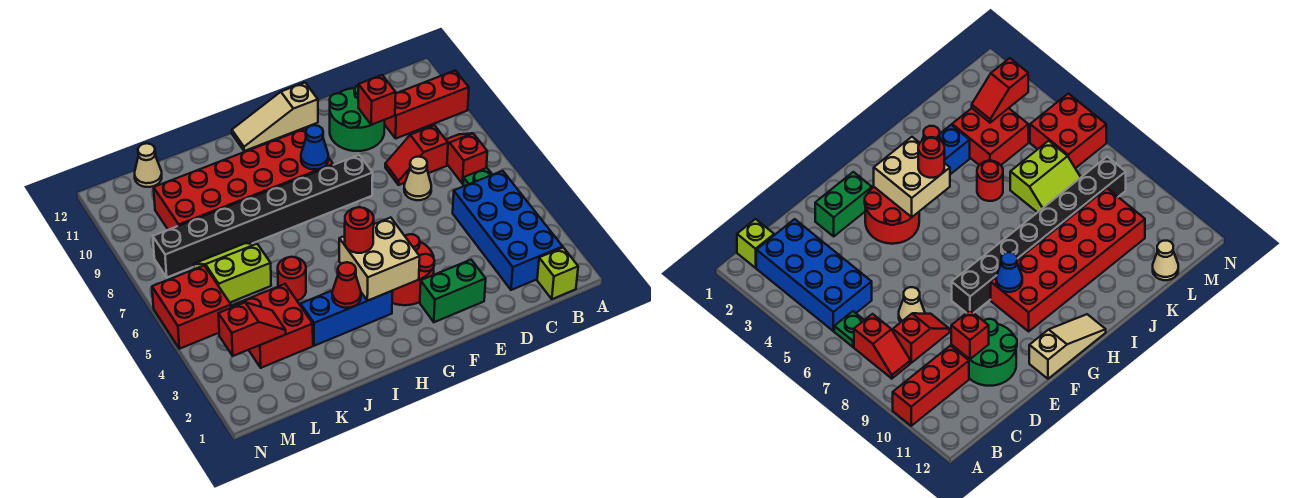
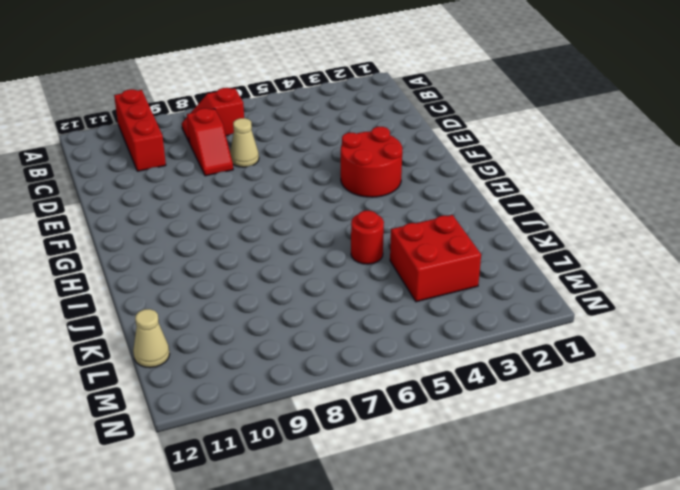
none -> lime 1x1 brick [537,248,578,299]
none -> blue 2x4 brick [453,171,563,290]
none -> green 1x1 plate [463,168,492,186]

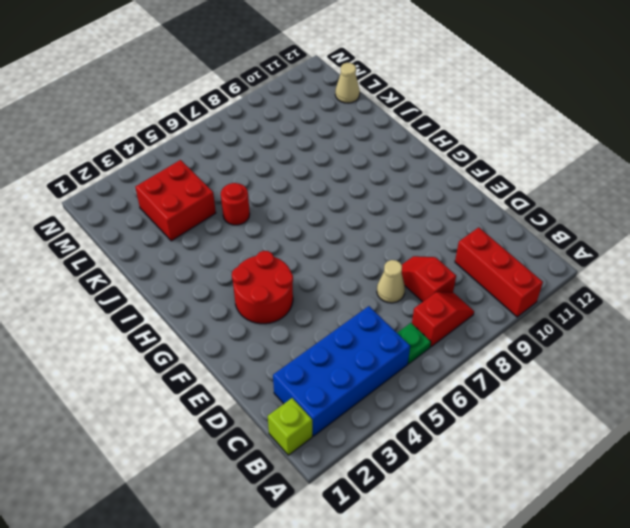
none -> green 2x2 round brick [330,85,385,151]
none -> green 1x2 brick [420,260,486,322]
none -> black 1x8 brick [153,155,373,277]

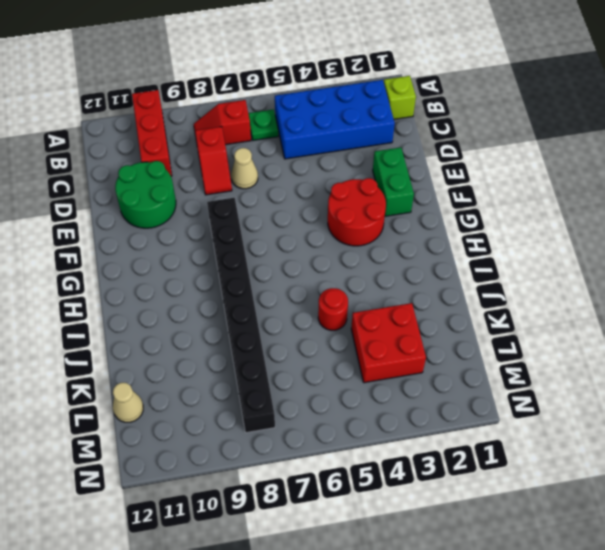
none -> tan 1x3 slope [232,83,318,151]
none -> red 2x6 brick [154,128,333,230]
none -> blue 1x3 brick [301,290,393,346]

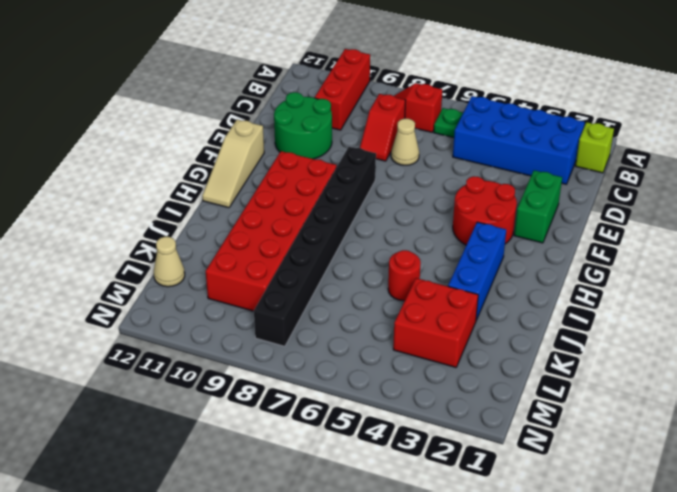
none -> lime 2x2 slope [194,243,271,302]
none -> red 2x2 brick [152,265,231,349]
none -> red 1x1 brick [358,75,396,125]

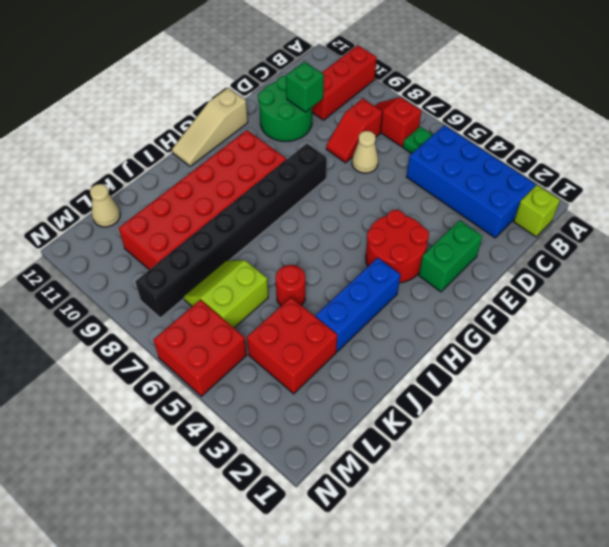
green 1x1 brick [286,62,324,112] -> red 1x1 brick [358,75,396,125]
none -> tan 2x2 brick [339,218,420,301]
none -> blue 1x1 cone [301,125,328,169]
none -> red 1x1 cone [332,262,361,308]

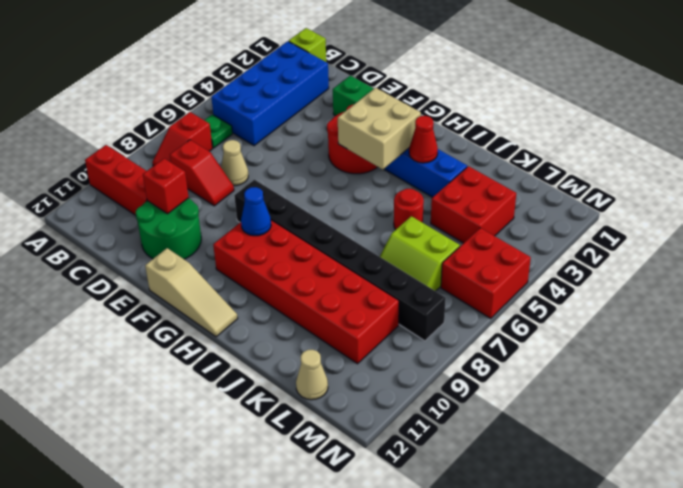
none -> red 1x2 slope [218,302,286,356]
none -> red 1x1 round brick [345,207,374,253]

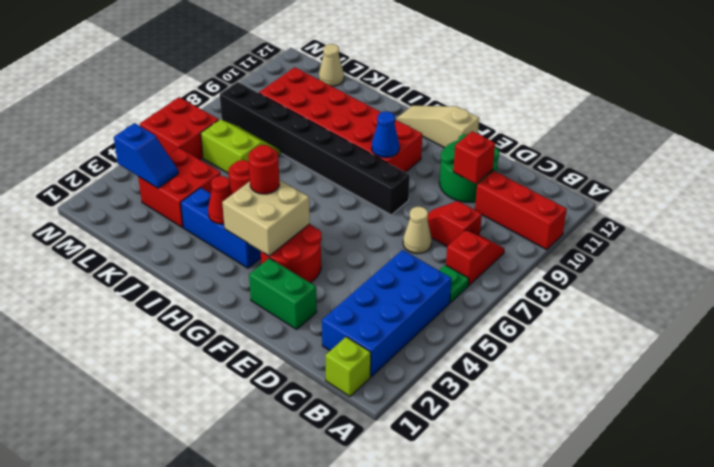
blue 1x2 slope [114,123,178,188] -> red 1x2 slope [218,302,286,356]

